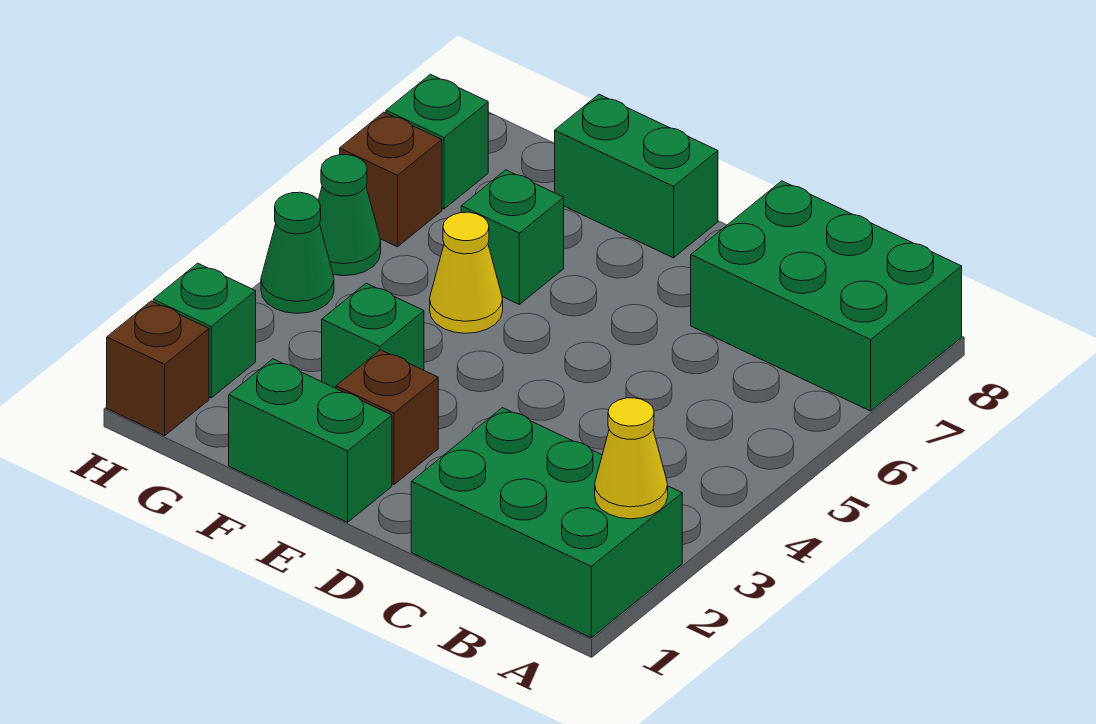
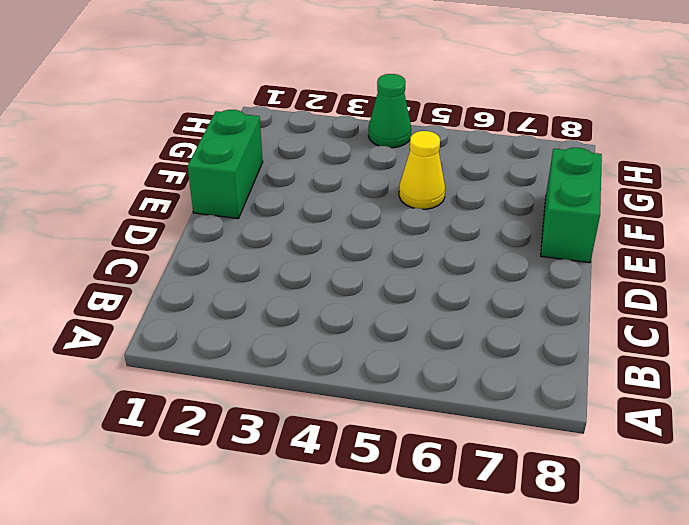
none -> green 2x3 brick [411,408,682,638]
none -> green 2x3 brick [691,181,962,411]
none -> brown 1x1 brick [336,350,438,484]

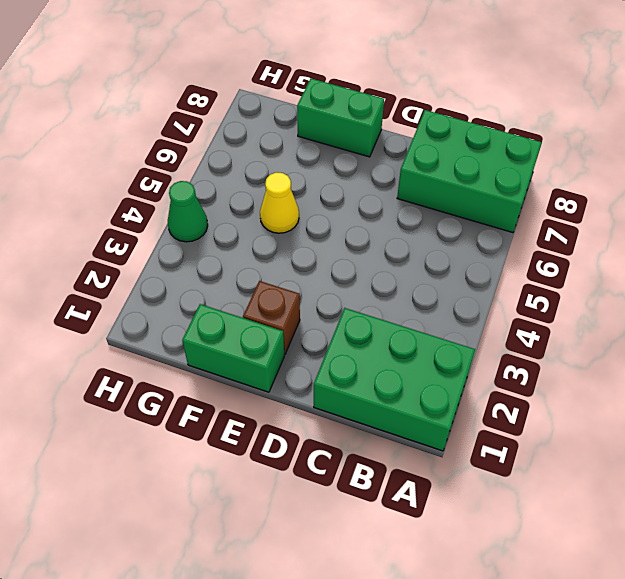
none -> green 1x1 brick [322,283,424,388]
none -> green 1x1 brick [461,170,564,304]
none -> brown 1x1 brick [107,301,209,436]

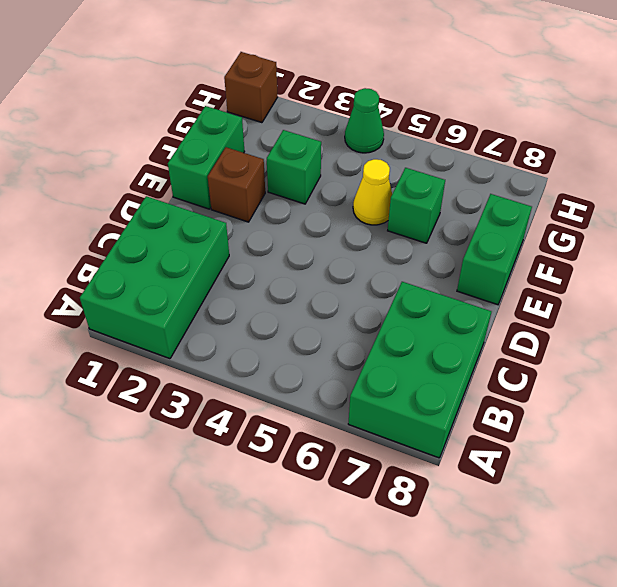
none -> green 1x1 brick [153,263,256,398]
none -> green 1x1 cone [318,155,381,276]
none -> brown 1x1 brick [340,112,442,247]

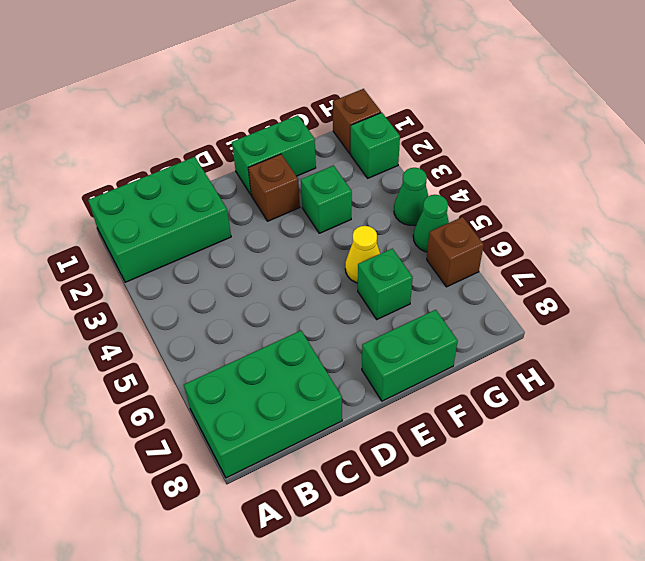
none -> green 1x1 brick [386,74,488,209]
none -> yellow 1x1 cone [595,398,668,519]

